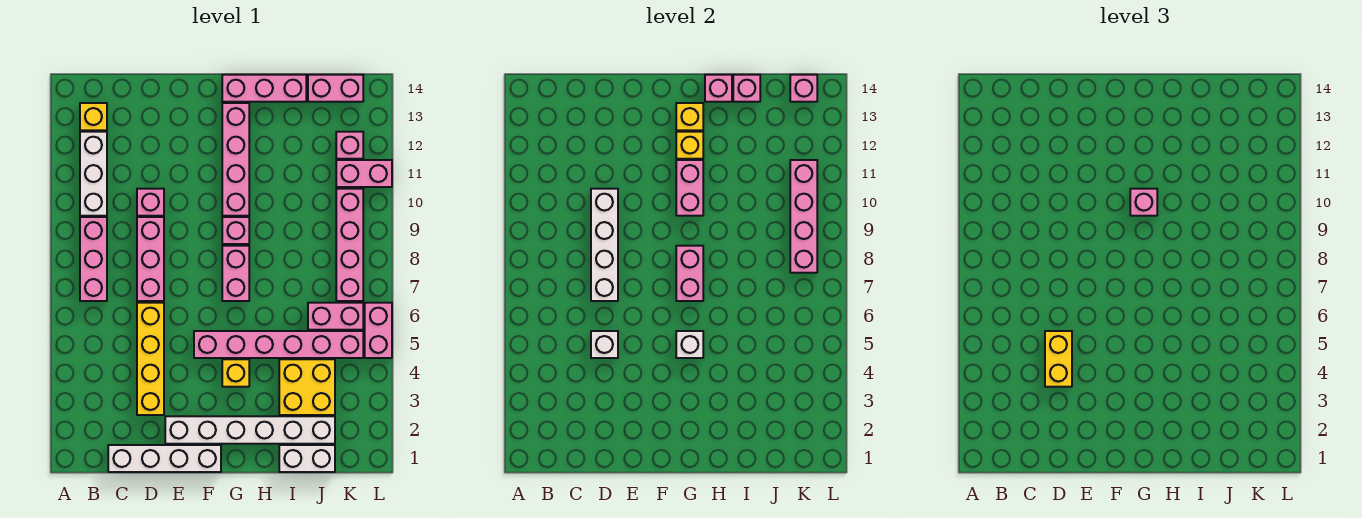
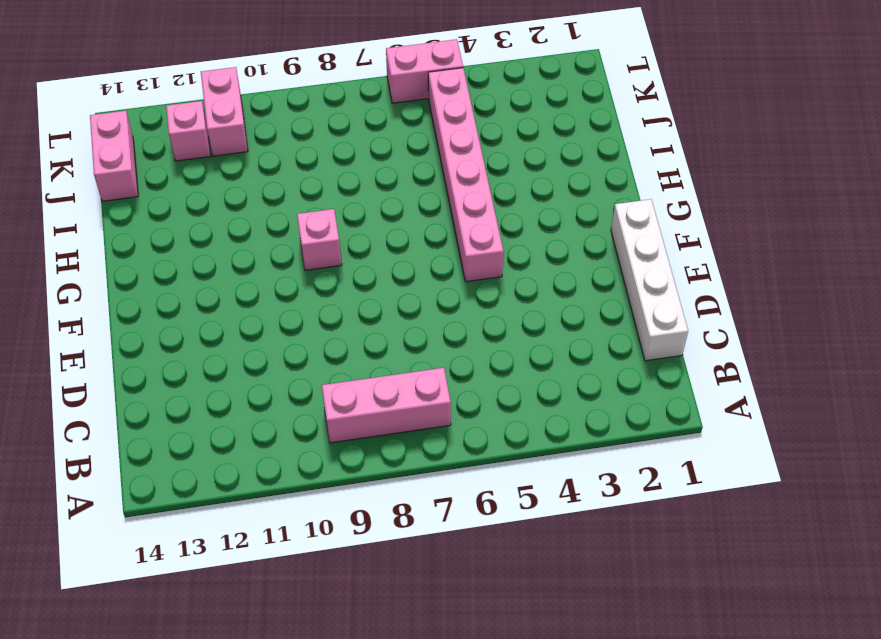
none -> white 1x3 brick [80,132,107,216]
none -> yellow 1x1 brick [80,103,107,130]
none -> yellow 1x4 brick [137,303,164,415]
none -> pink 1x3 brick [137,217,164,301]

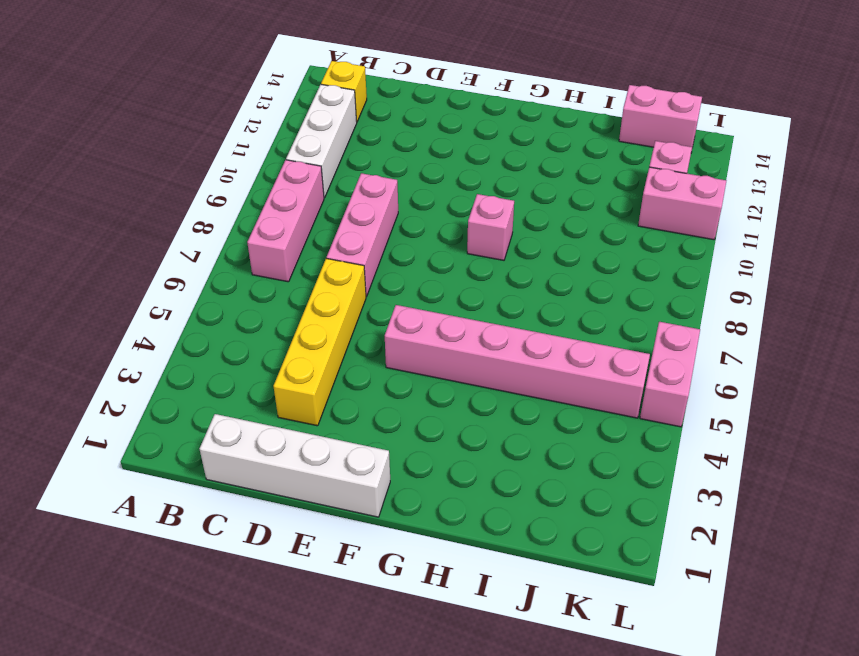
none -> pink 1x1 brick [137,189,164,216]
none -> white 1x6 brick [165,416,335,444]
none -> yellow 1x1 brick [222,359,249,387]
none -> pink 1x2 brick [222,246,249,301]

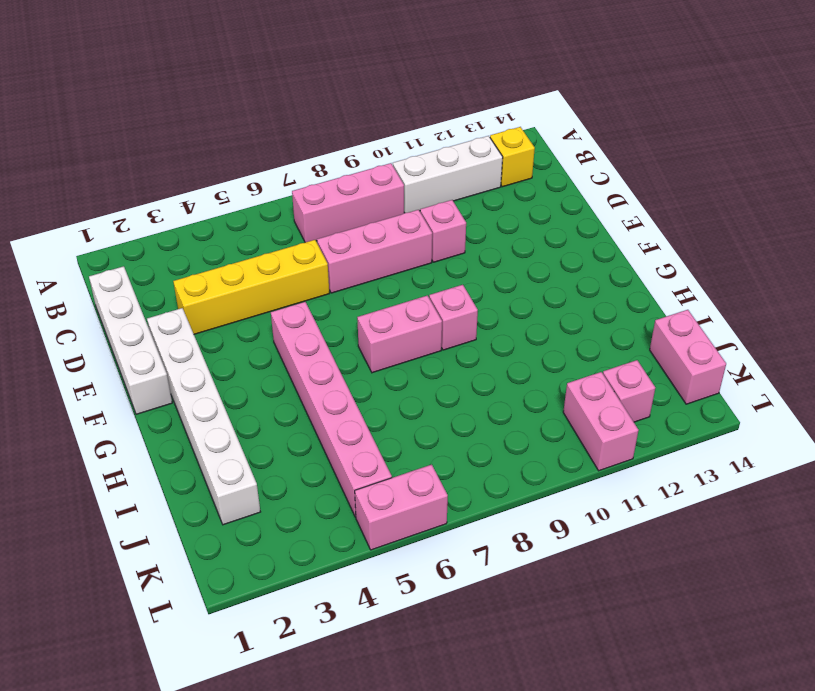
none -> yellow 1x1 brick [222,359,249,387]
none -> pink 1x4 brick [222,103,249,216]
none -> pink 1x3 brick [222,75,306,102]
none -> white 1x2 brick [279,445,335,472]

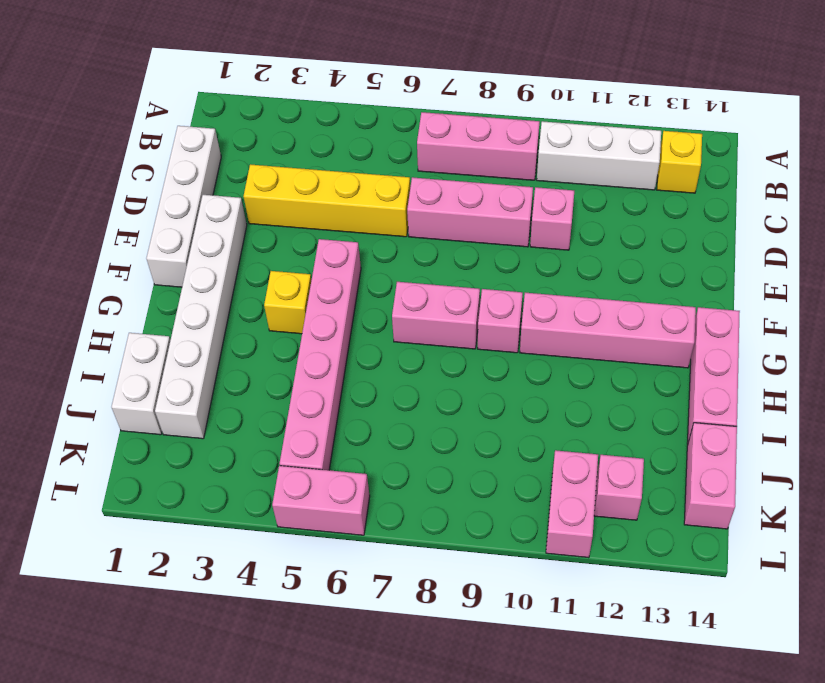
none -> yellow 2x2 brick [279,359,335,415]
none -> pink 1x2 brick [308,303,363,330]
none -> pink 1x4 brick [336,189,363,301]
none -> white 1x1 brick [591,331,618,358]

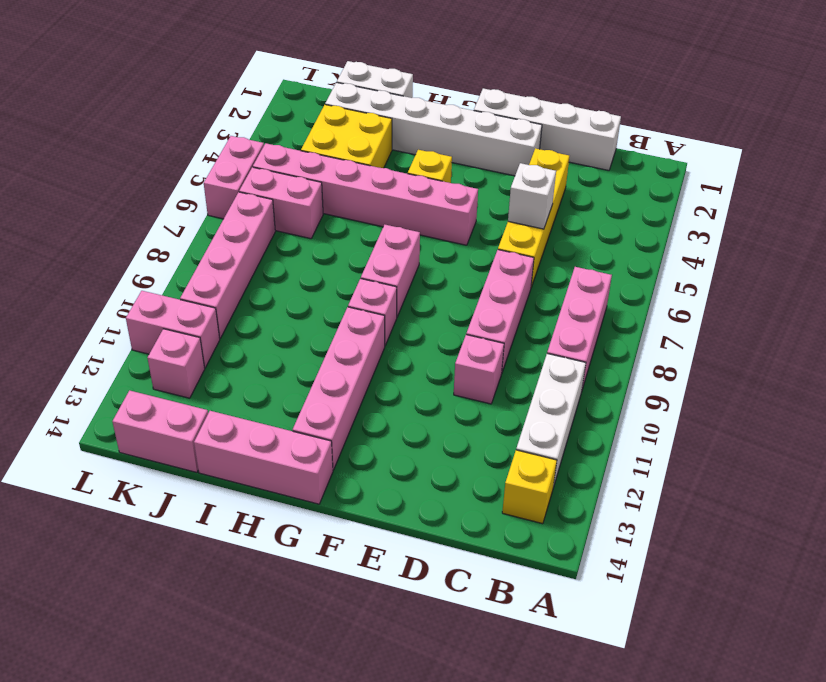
none -> white 1x4 brick [591,189,618,301]
none -> white 1x1 brick [676,331,703,358]
none -> pink 1x2 brick [676,246,703,301]
none -> pink 1x2 brick [676,160,703,216]

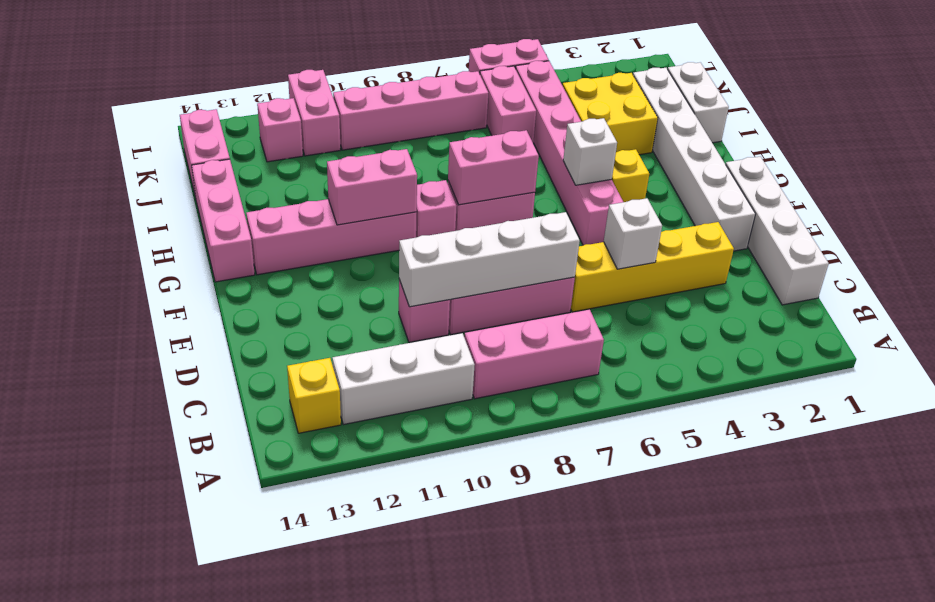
none -> yellow 1x1 brick [676,132,703,159]
none -> yellow 1x1 brick [676,103,703,130]
none -> pink 1x1 brick [705,75,732,102]
none -> pink 1x1 brick [733,75,760,102]

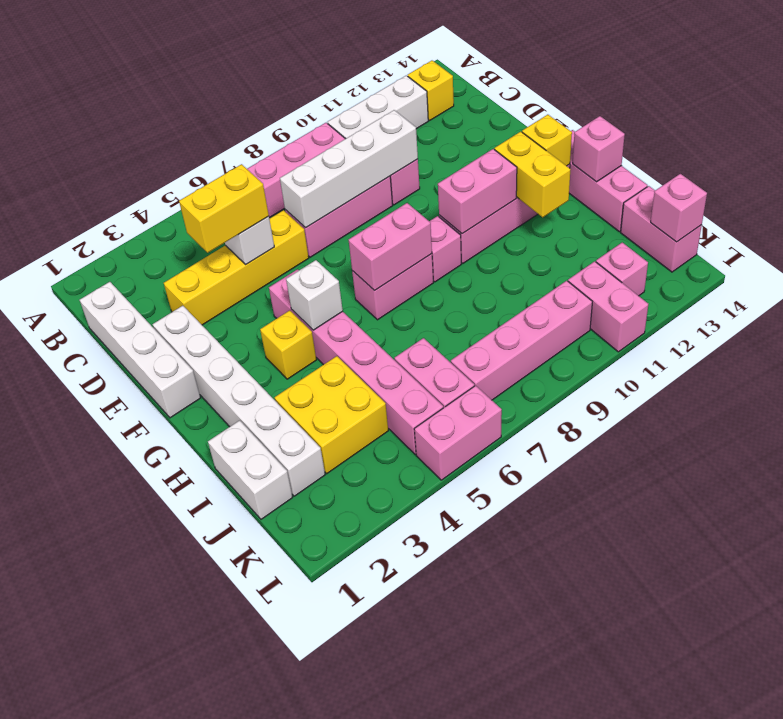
yellow 1x2 brick [494,132,570,217] -> yellow 1x1 brick [676,132,703,159]
none -> pink 1x1 brick [733,75,760,102]
none -> pink 1x4 brick [790,160,817,273]
none -> pink 1x1 brick [1130,189,1157,216]

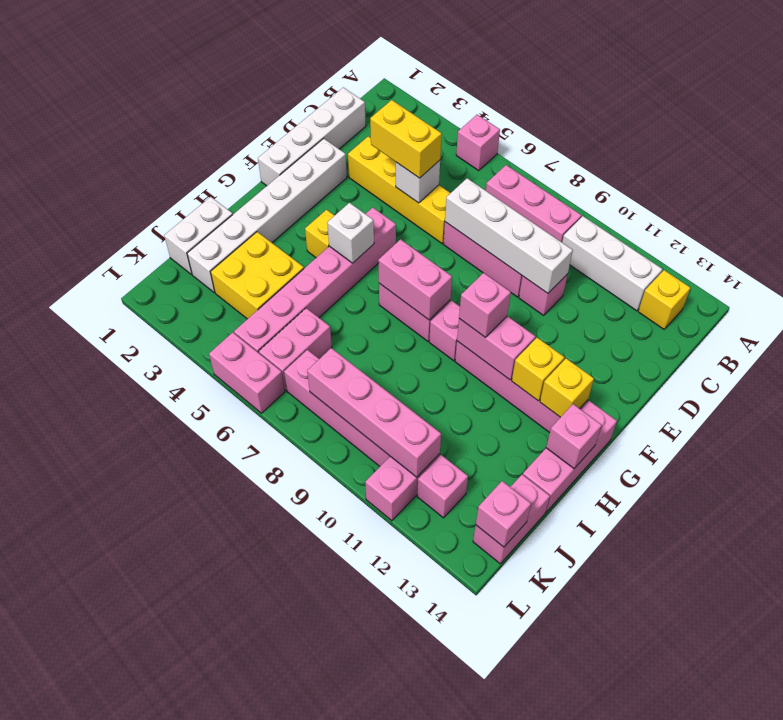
pink 1x1 brick [456,115,500,171] -> pink 1x1 brick moved to [733,75,760,102]

